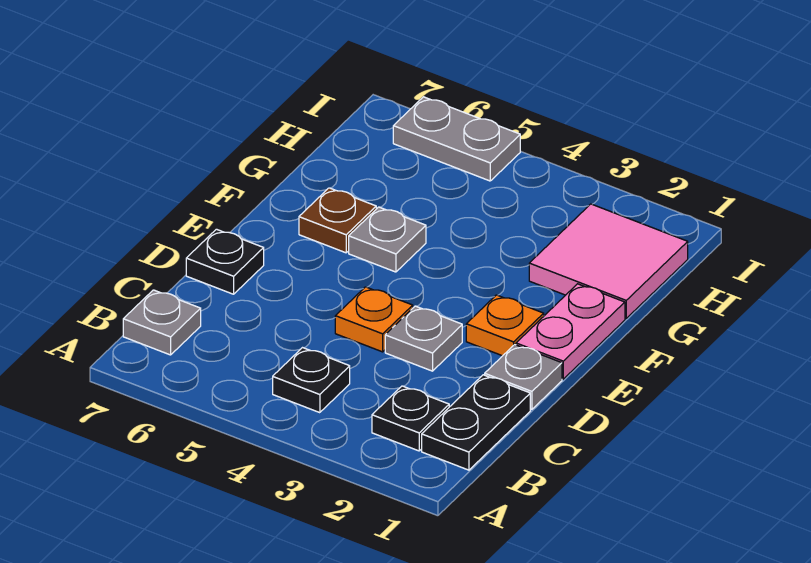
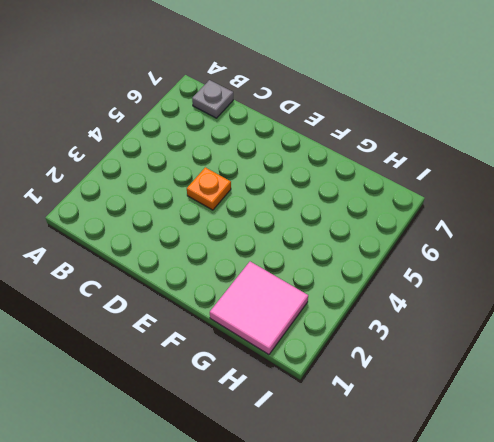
none -> black 1x2 plate [422,375,530,470]
none -> black 1x1 plate [372,386,449,451]
none -> black 1x1 plate [273,348,350,413]

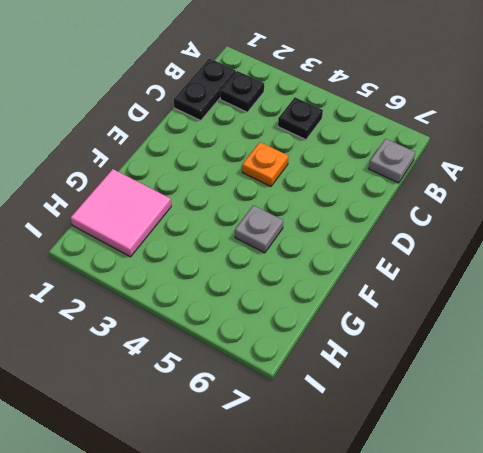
none -> grey 1x1 plate [485,345,562,409]
none -> grey 1x1 plate [385,306,462,371]
none -> black 1x1 plate [186,229,264,294]

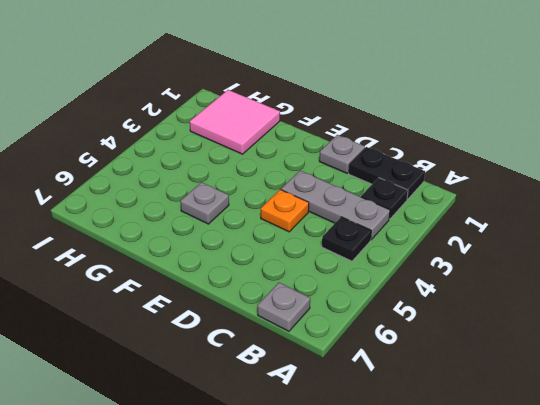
grey 1x3 plate [281,171,390,240] -> grey 1x1 plate [385,306,462,371]
none -> black 1x1 plate [186,229,264,294]
none -> pink 1x2 plate [516,284,625,379]
none -> orange 1x1 plate [466,295,544,356]

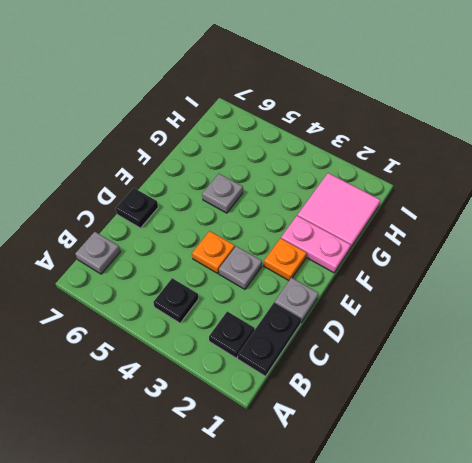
pink 1x2 plate [281,216,350,273] -> pink 1x2 plate turned to [516,284,625,379]
none -> brown 1x1 plate [299,188,376,253]
none -> grey 1x2 plate [393,97,520,181]

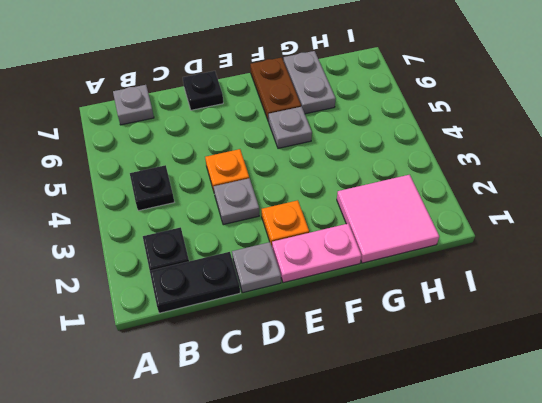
brown 1x2 plate [250,57,301,121] -> brown 1x1 plate [299,188,376,253]
grey 1x2 plate [284,51,336,114] -> grey 1x2 plate moved to [393,97,520,181]

